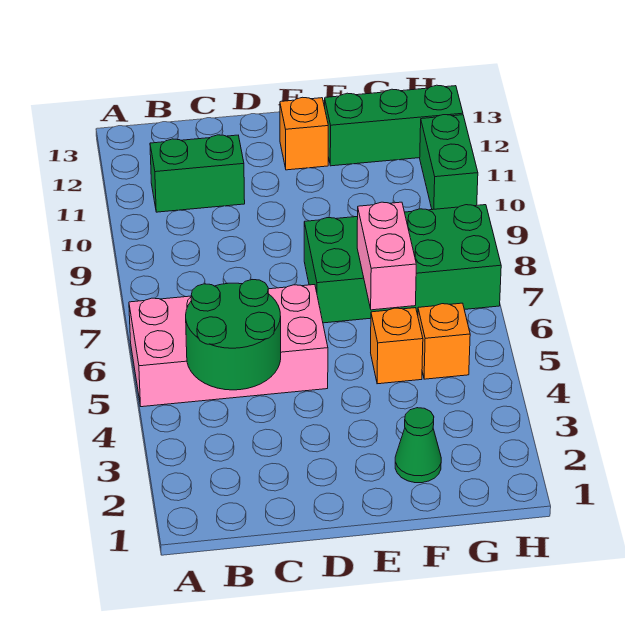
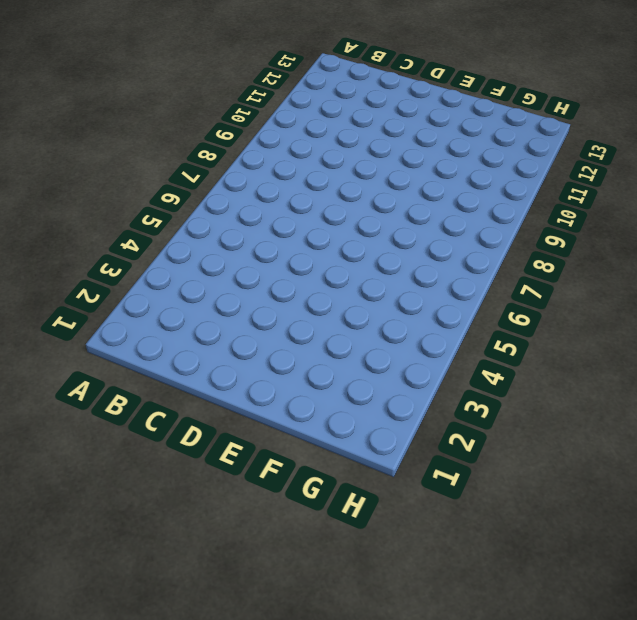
none -> pink 2x4 brick [129,285,328,407]
none -> green 1x2 brick [150,135,245,212]

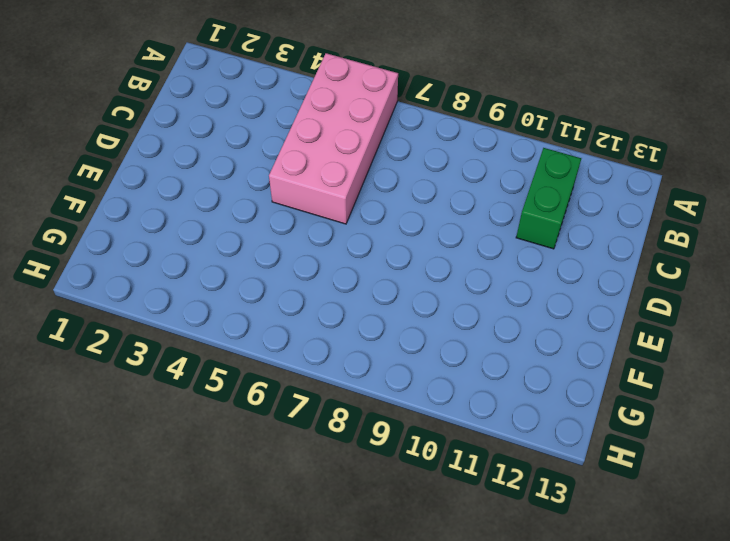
none -> green 2x4 brick [304,205,501,323]
none -> orange 1x1 brick [280,97,328,170]

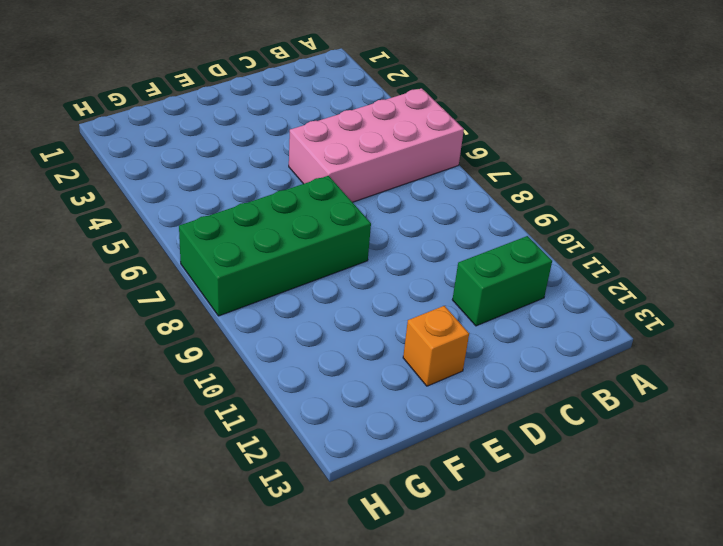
none -> green 1x1 cone [395,408,441,483]
none -> orange 1x1 brick [371,308,423,384]

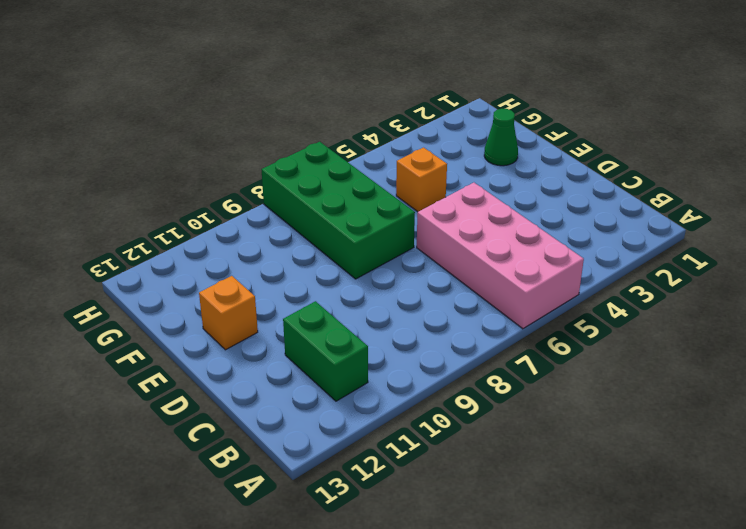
none -> green 1x3 brick [325,85,463,166]
none -> orange 1x1 brick [418,303,470,379]

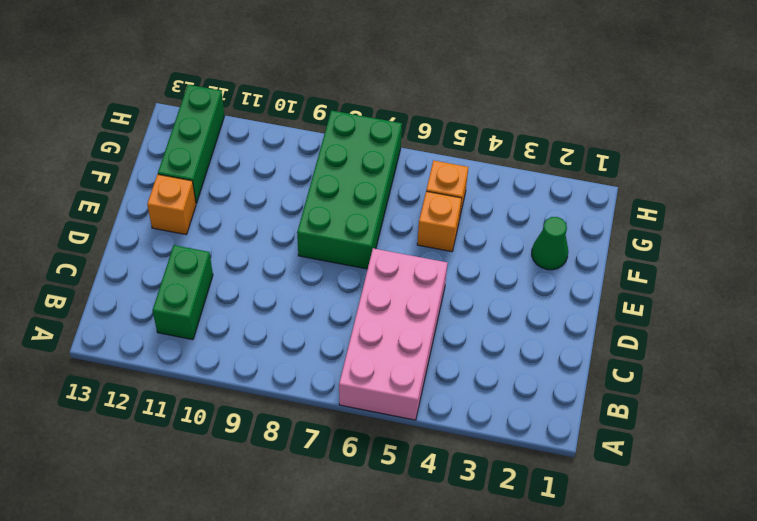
none -> green 1x2 brick [420,115,478,210]
none -> green 2x2 round brick [186,280,281,390]

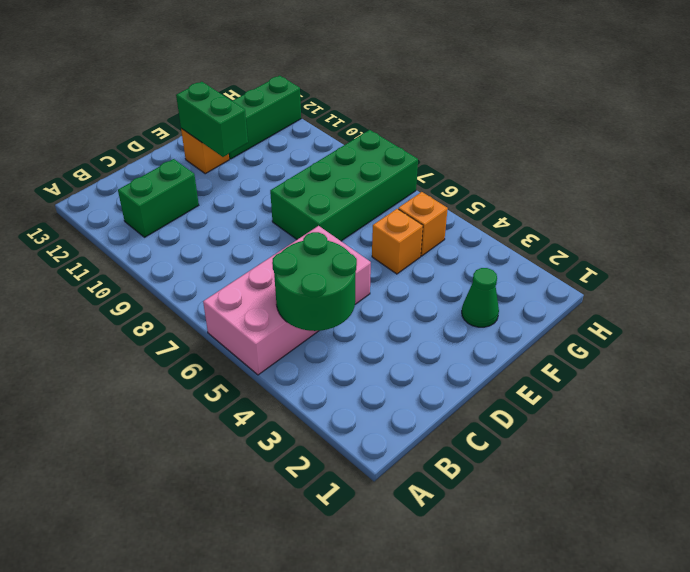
green 1x2 brick [176,82,248,157] -> green 1x2 brick moved to [420,115,478,210]
none -> pink 1x2 brick [357,202,416,310]

